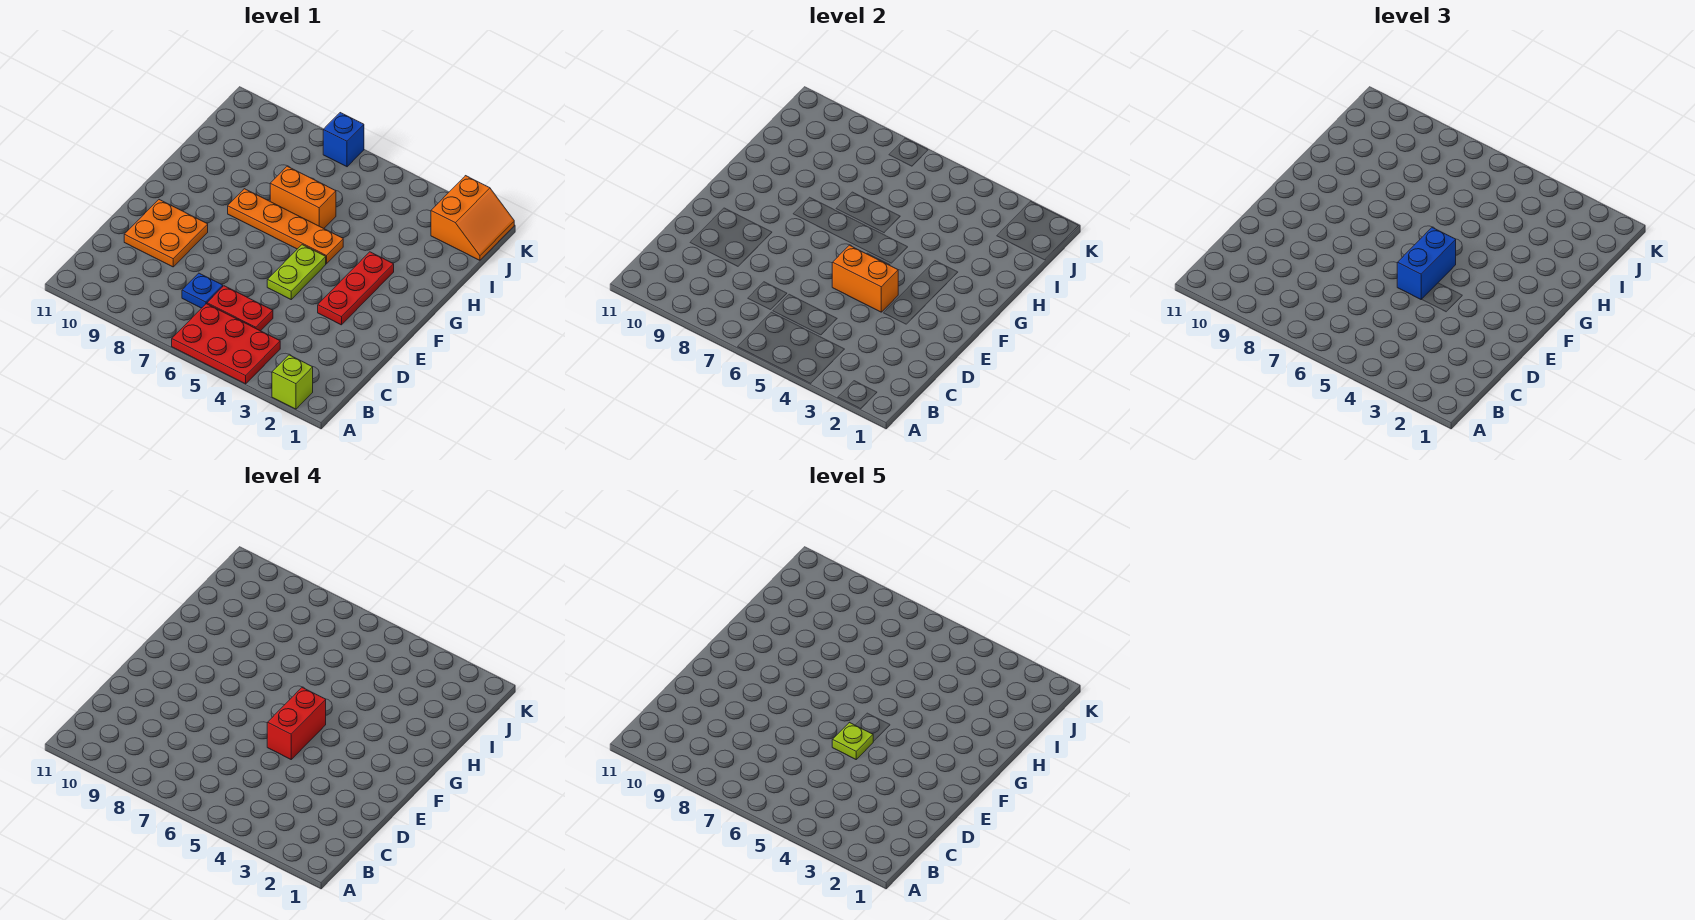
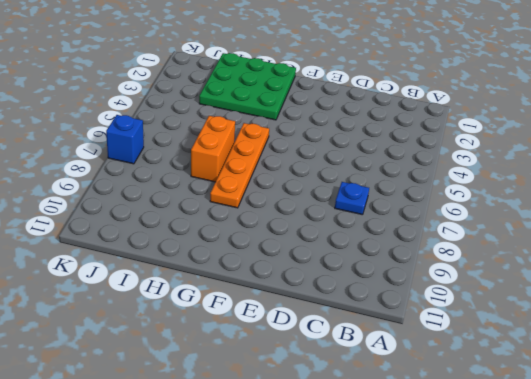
green 3x3 plate [199,53,296,120] -> red 1x3 plate [318,252,394,325]
none -> lime 1x1 brick [272,355,313,409]
none -> red 2x3 plate [172,304,280,384]
none -> red 1x2 plate [207,286,273,331]

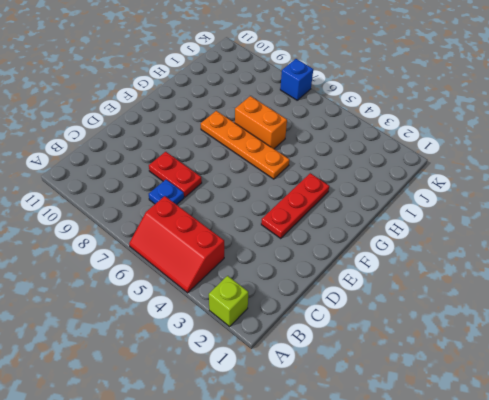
red 2x3 slope [129,196,224,293] -> red 2x3 plate [172,304,280,384]
red 1x2 plate [149,152,202,197] -> red 1x2 plate moved to [207,286,273,331]
none -> orange 2x2 plate [124,200,208,267]
none -> lime 1x2 plate [267,245,326,299]
none -> orange 2x2 slope [431,176,514,260]

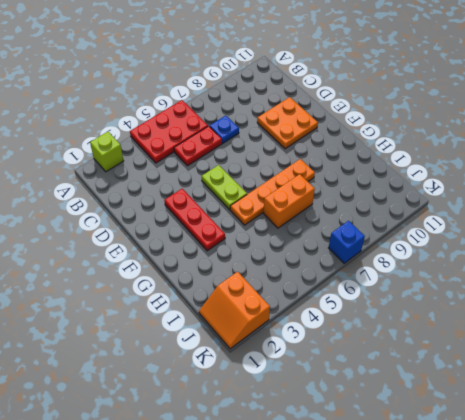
none -> orange 1x2 brick [832,245,898,312]
none -> blue 1x2 brick [1397,228,1456,299]
none -> red 1x2 brick [267,688,326,759]

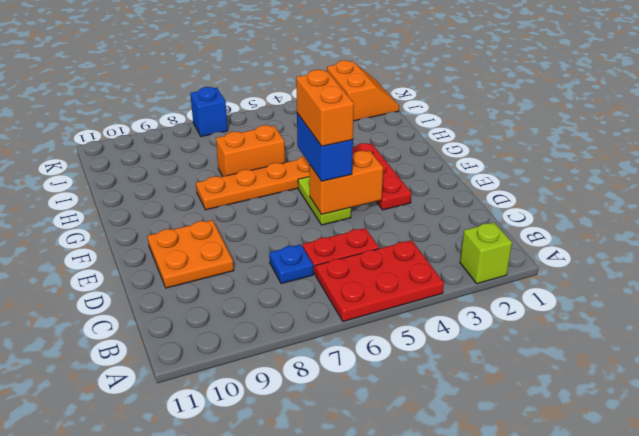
orange 1x2 brick [296,70,354,146] -> red 1x2 brick [267,688,326,759]
none -> lime 1x1 plate [832,722,873,759]

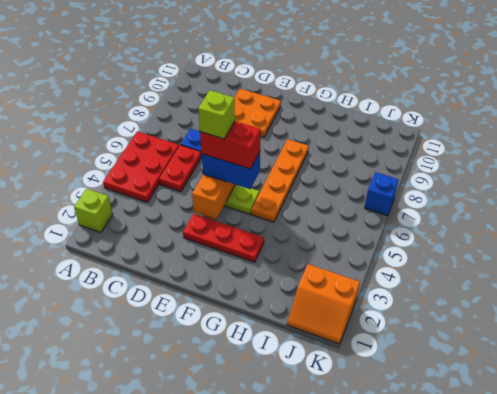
lime 1x1 brick [198,90,235,139] -> lime 1x1 plate [832,722,873,759]
none -> orange 1x2 brick [270,166,336,228]

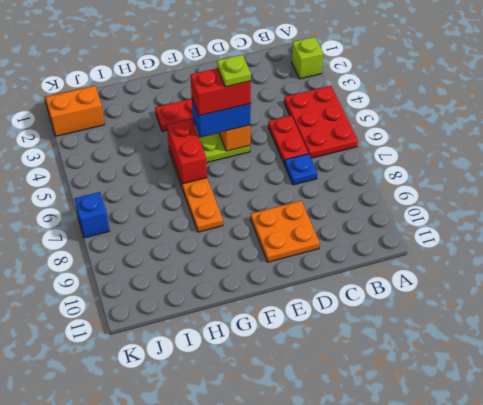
red 1x2 brick [167,119,207,184] -> none
none -> orange 1x2 brick [270,166,336,228]

